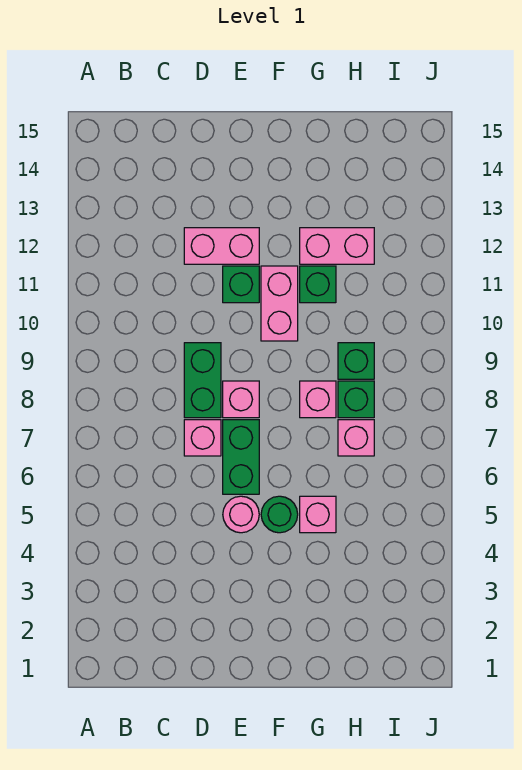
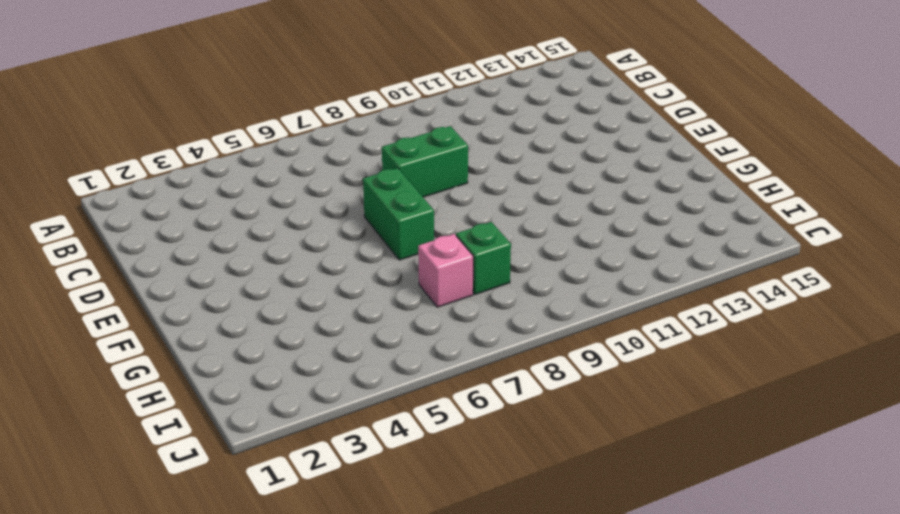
green 1x2 brick [363,168,434,260] -> green 1x2 brick turned to [223,420,259,494]
none -> pink 1x1 brick [184,420,221,456]
none -> pink 1x2 brick [184,228,259,264]
none -> pink 1x1 round brick [223,496,259,533]

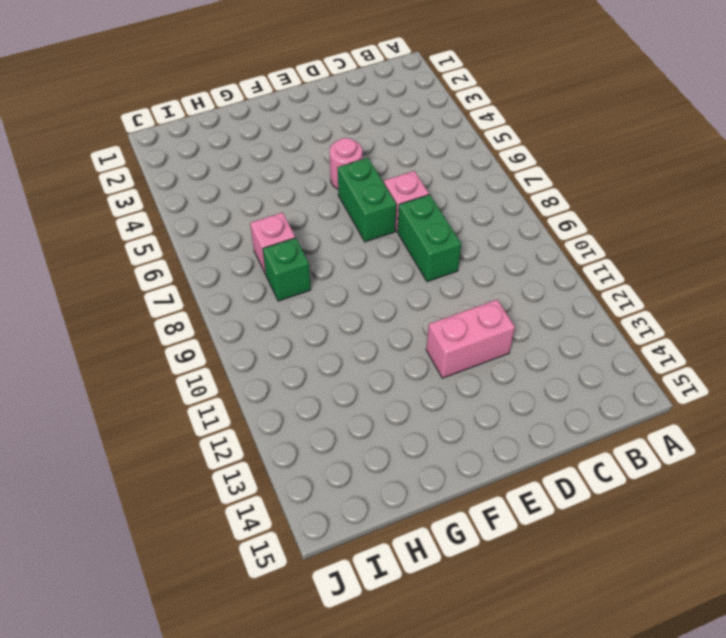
none -> pink 1x1 brick [223,381,259,418]
none -> green 1x1 brick [223,266,259,303]
none -> green 1x1 round brick [261,496,298,533]

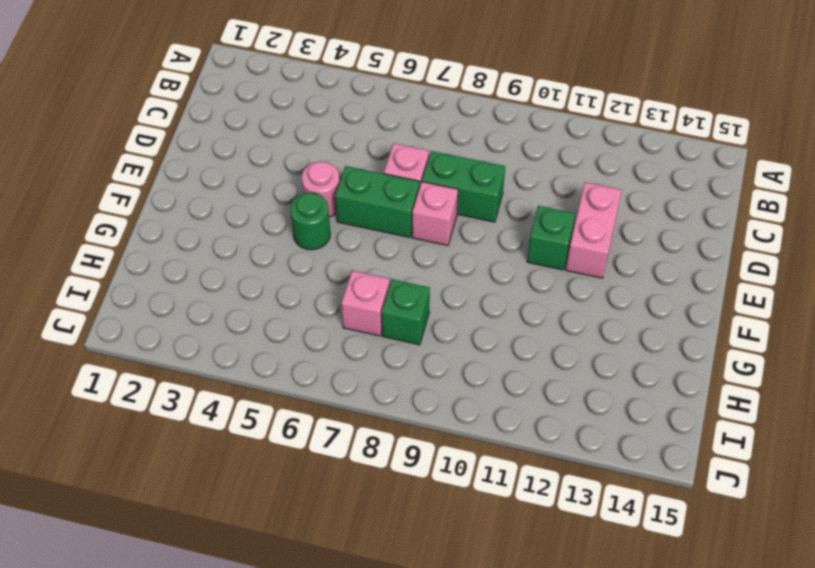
none -> pink 1x2 brick [261,266,298,341]
none -> pink 1x1 brick [300,496,336,533]
none -> pink 1x1 brick [300,381,336,418]

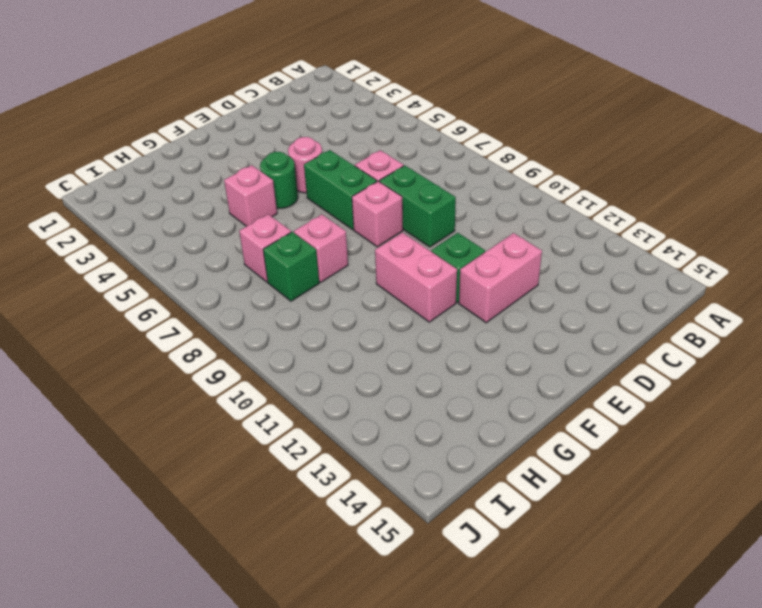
none -> green 1x1 brick [300,266,336,303]
none -> pink 1x2 brick [300,228,374,264]
none -> green 1x1 brick [338,343,374,379]

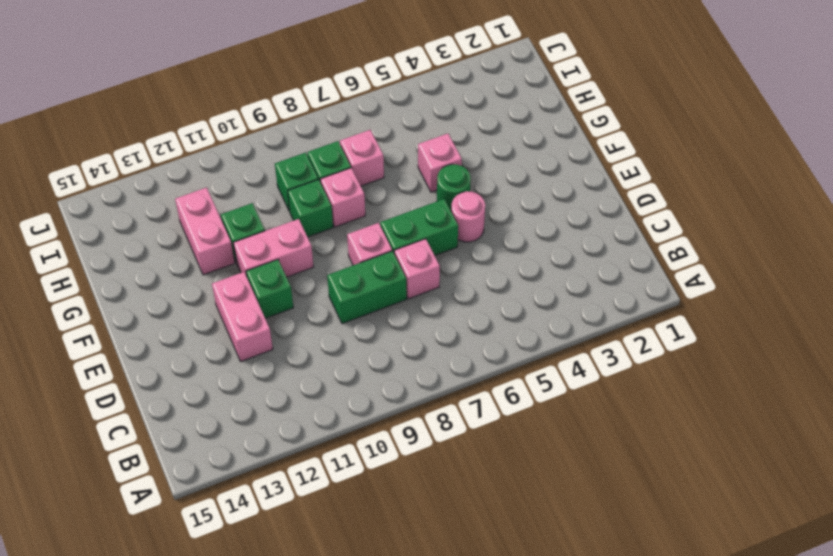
green 1x1 brick [288,179,333,237] -> none

